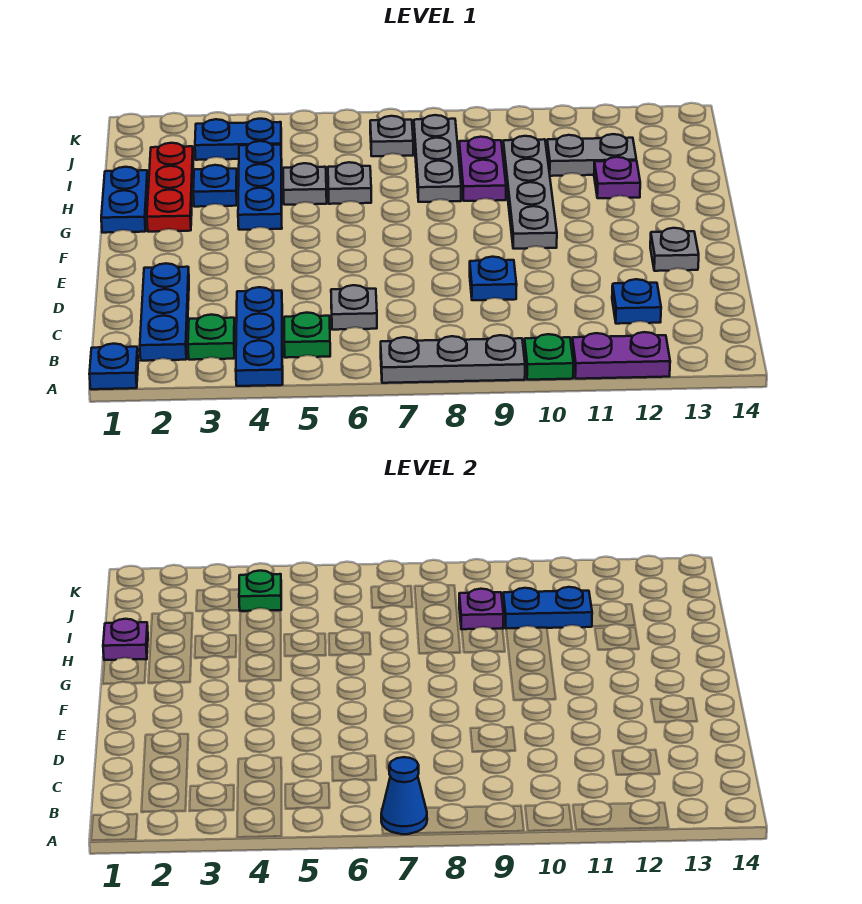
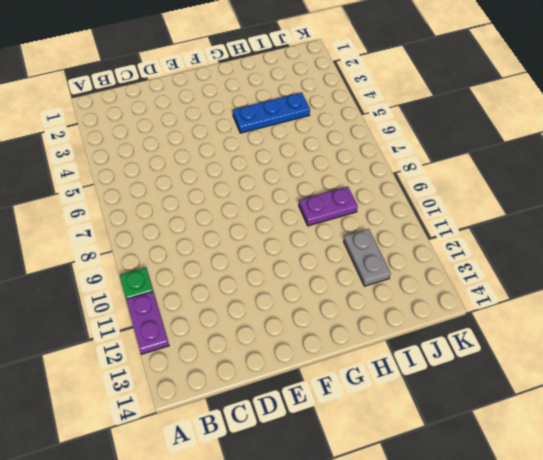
none -> blue 1x1 plate [89,344,138,389]
none -> blue 1x3 plate [236,287,283,386]
none -> grey 1x3 plate [381,335,525,383]
none -> blue 1x3 plate [140,263,189,361]

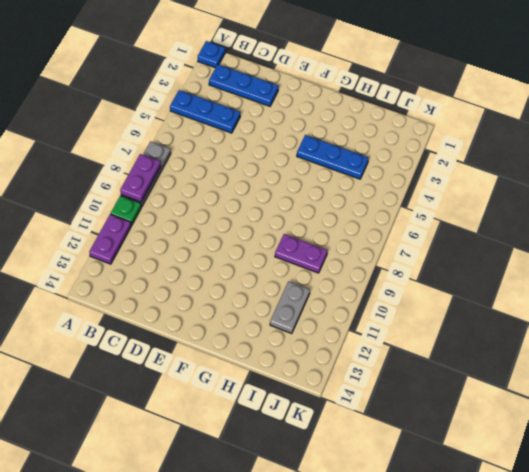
purple 1x2 plate [120,154,161,202] -> none
none -> green 1x1 plate [188,315,235,360]
none -> green 1x1 plate [284,313,330,358]
none -> grey 1x1 plate [331,285,377,330]
none -> blue 1x1 plate [612,279,661,324]

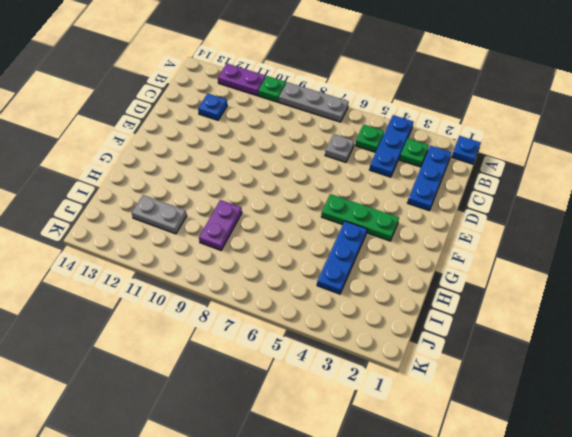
green 1x3 plate [321,194,399,241] -> none
none -> blue 1x1 plate [470,257,517,300]
none -> grey 1x1 plate [650,228,699,271]
none -> grey 1x4 plate [503,136,557,249]
none -> blue 1x2 plate [101,167,148,233]

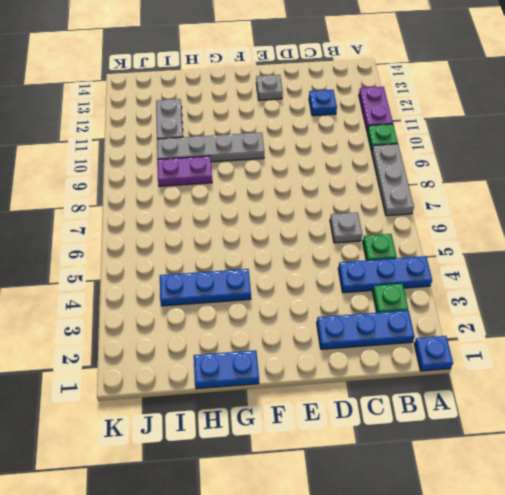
none -> blue 1x1 plate [470,257,517,300]
none -> red 1x3 plate [147,143,193,232]
none -> blue 1x1 plate [193,165,237,207]
none -> grey 1x1 plate [283,163,327,205]

